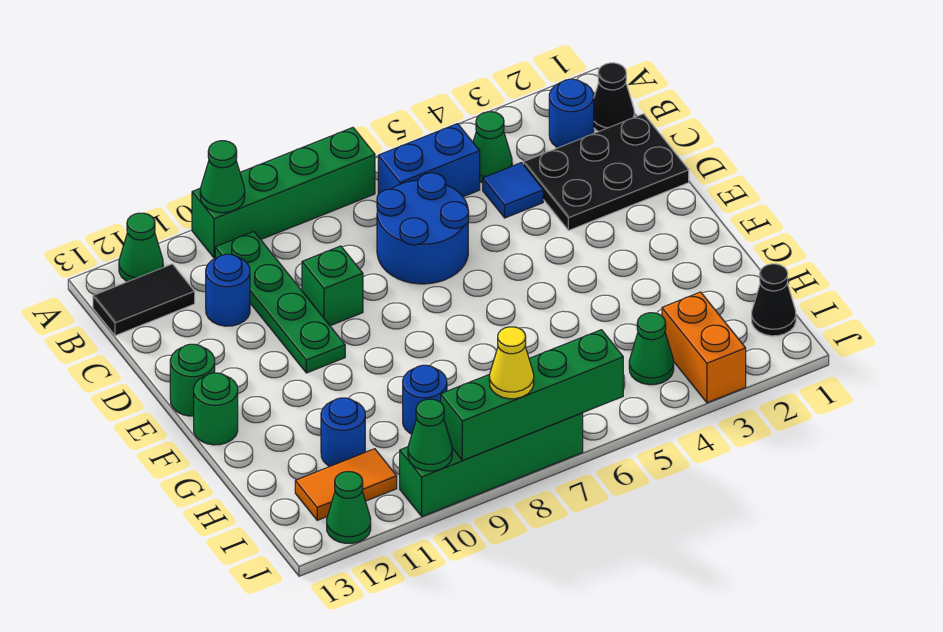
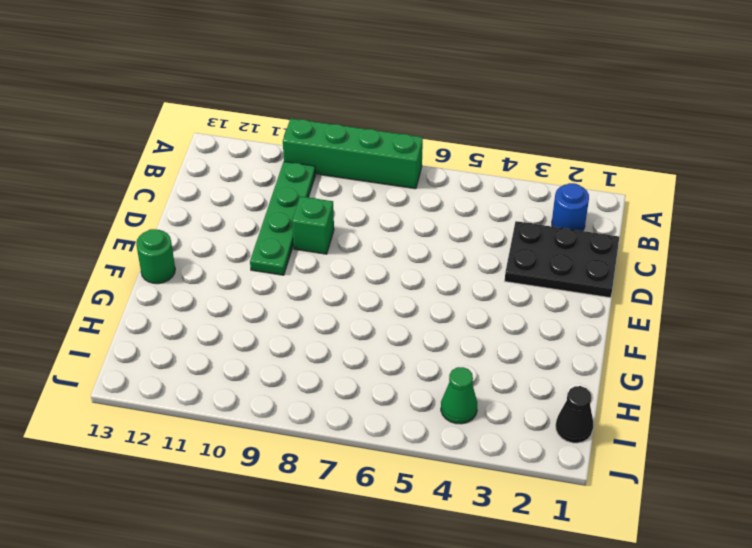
none -> green 1x1 cone [119,213,163,282]
none -> black 1x1 cone [594,63,634,132]
none -> green 1x1 cone [473,112,512,183]

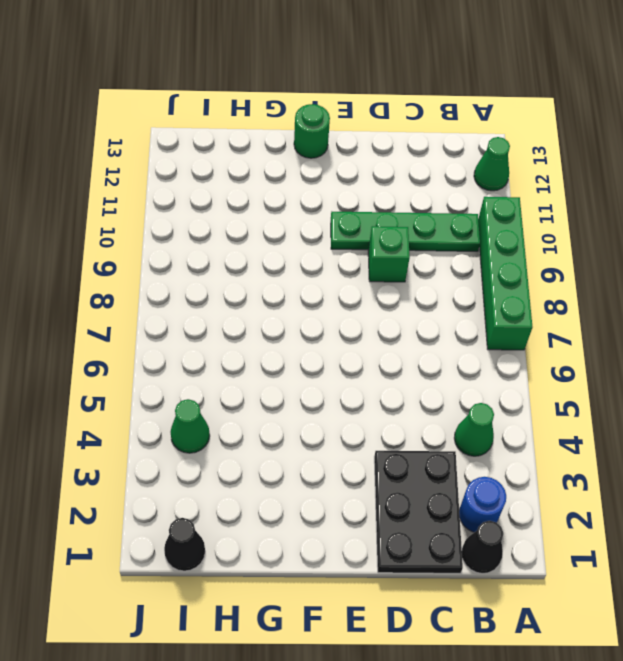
none -> blue 1x2 brick [378,124,480,197]
none -> black 1x2 tile [93,264,195,336]
none -> blue 1x1 tile [483,163,543,218]

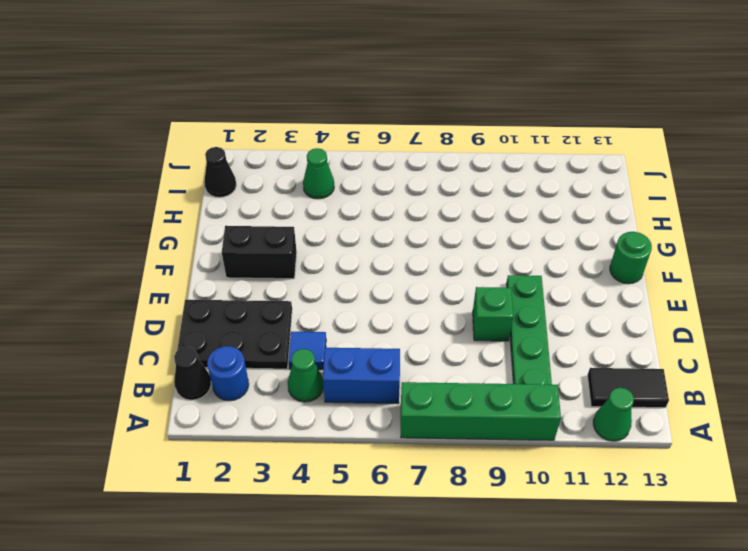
black 1x2 brick [222,226,297,279] -> none
none -> blue 2x2 round brick [377,173,469,284]
none -> blue 1x1 round brick [206,254,250,326]
none -> green 1x1 round brick [170,344,215,416]

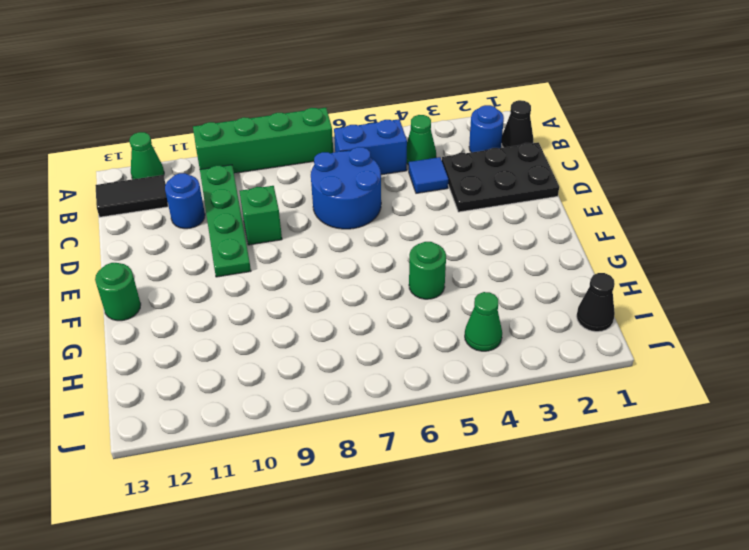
green 1x1 round brick [409,242,446,299] -> green 1x1 round brick moved to [170,344,215,416]
none -> blue 1x1 round brick [403,365,447,434]
none -> blue 1x1 round brick [321,398,365,467]
none -> orange 1x2 brick [662,292,746,403]

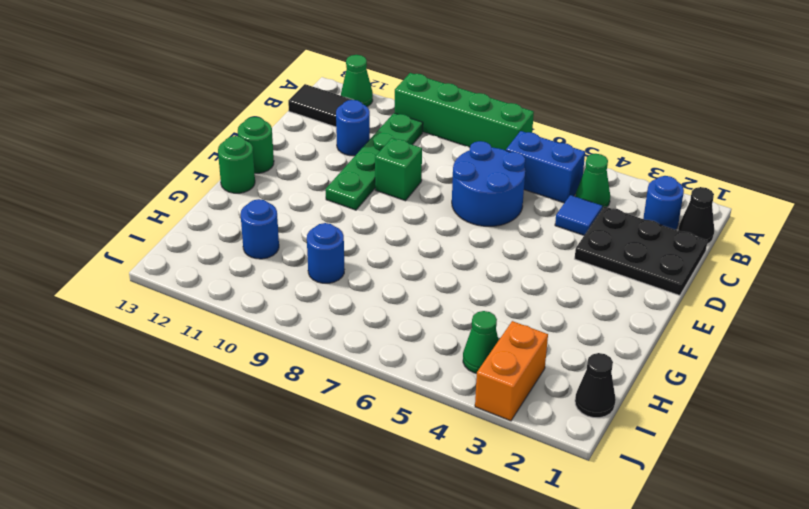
none -> orange 1x2 tile [295,449,397,520]
none -> green 1x4 brick [400,413,583,516]
none -> green 1x1 cone [327,472,371,543]

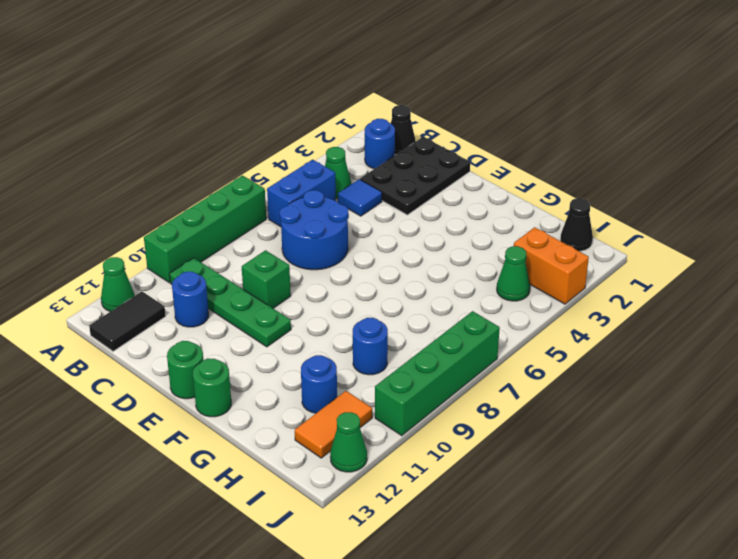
none -> green 1x1 cone [200,141,245,213]
none -> green 1x4 brick [441,330,623,461]
none -> green 1x1 cone [408,399,452,471]

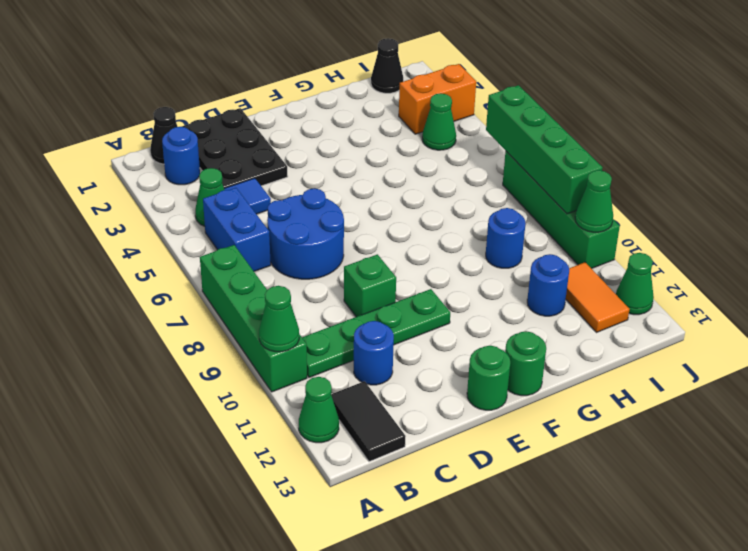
none -> yellow 1x1 cone [489,327,534,399]

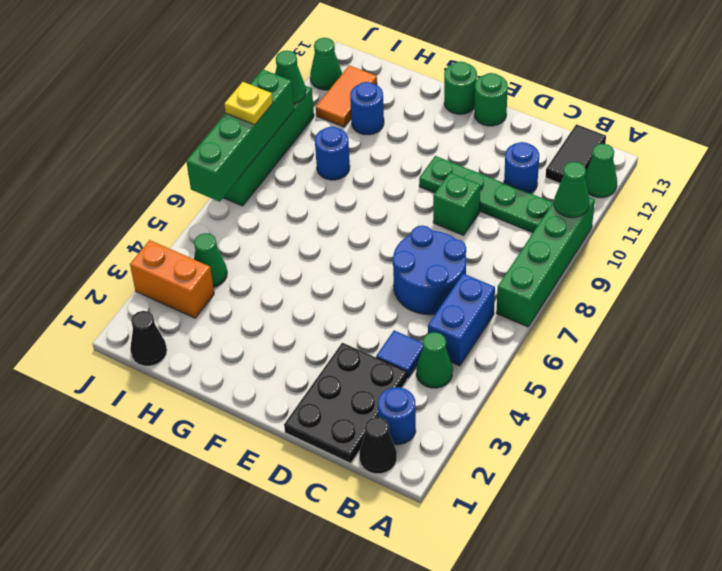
yellow 1x1 plate [225,82,273,125] -> yellow 1x1 cone [489,327,534,399]

